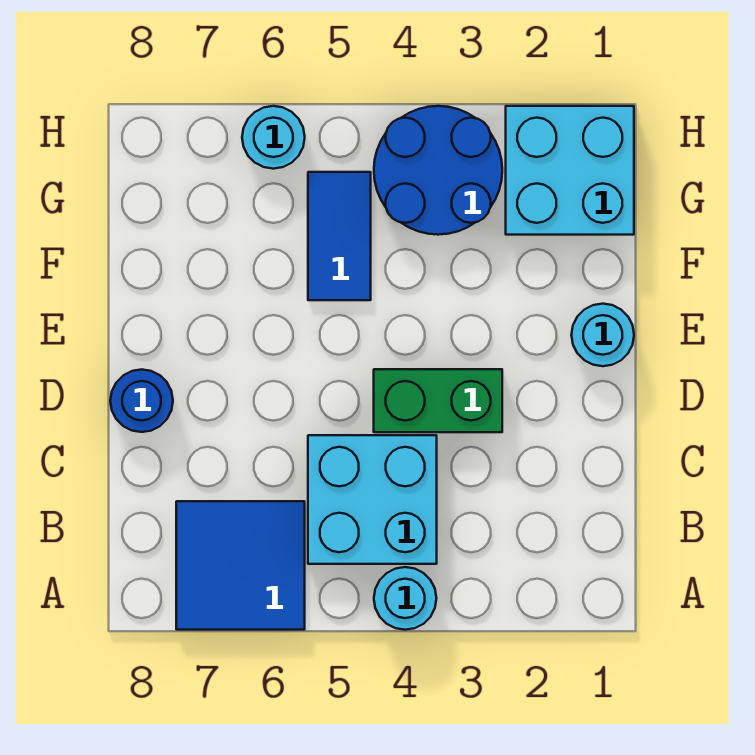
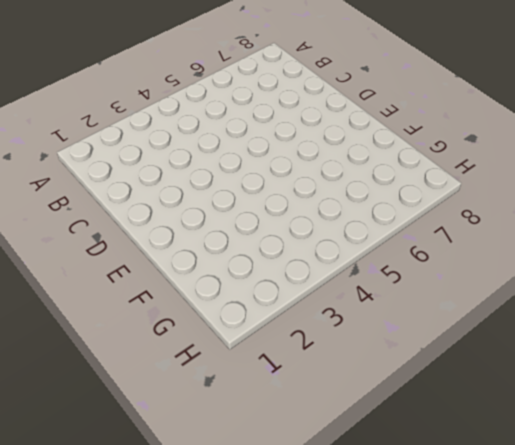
none -> cyan 1x1 round brick [374,567,436,630]
none -> blue 2x2 tile [176,501,305,630]

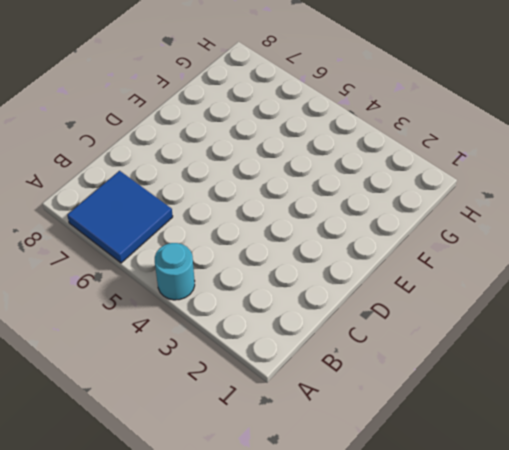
none -> cyan 2x2 brick [308,435,437,564]
none -> green 1x2 brick [374,369,502,432]

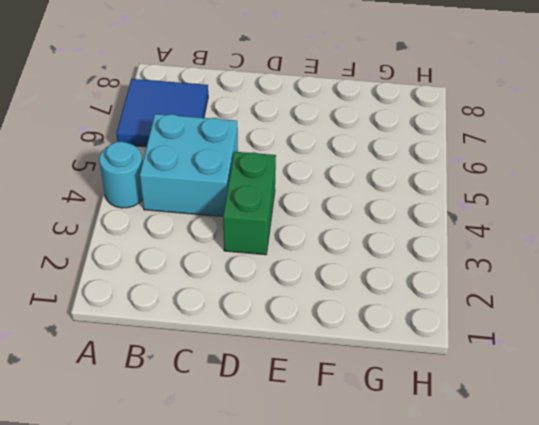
none -> blue 1x1 round brick [110,369,173,432]
none -> cyan 1x1 round brick [572,304,634,366]

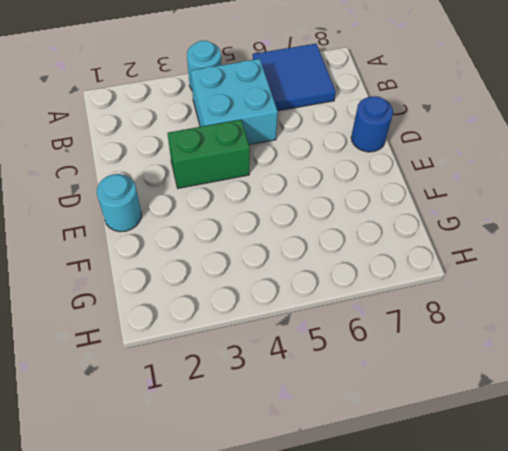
none -> blue 1x2 tile [308,172,371,300]
none -> cyan 2x2 brick [506,106,634,235]

